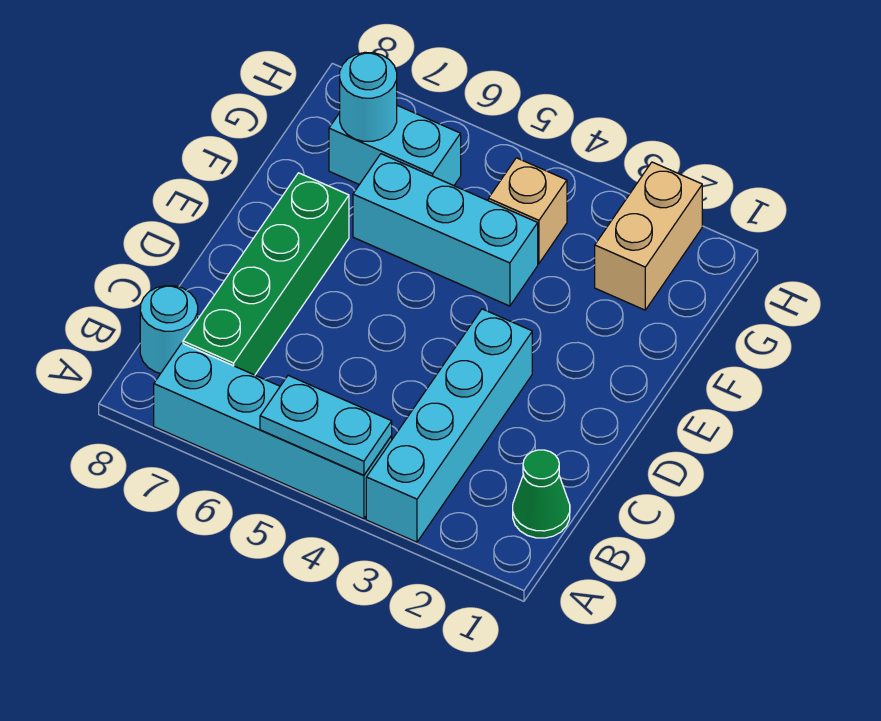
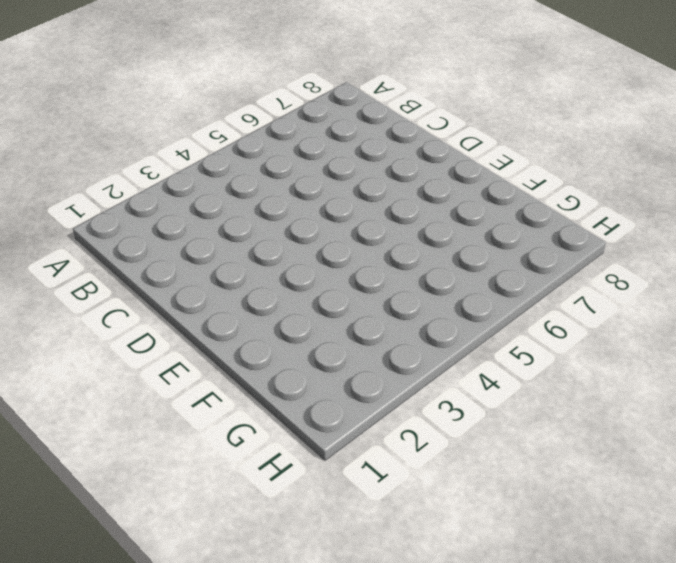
none -> cyan 1x4 brick [366,309,532,542]
none -> cyan 1x4 brick [154,343,392,519]

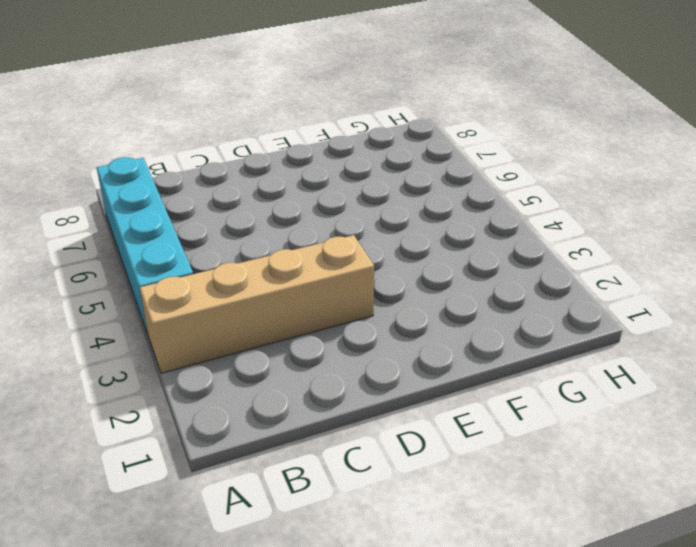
tan 1x4 brick [139,235,374,373] -> cyan 1x4 brick [366,309,532,542]
none -> green 1x1 cone [513,450,570,538]
none -> green 1x4 brick [183,173,349,375]

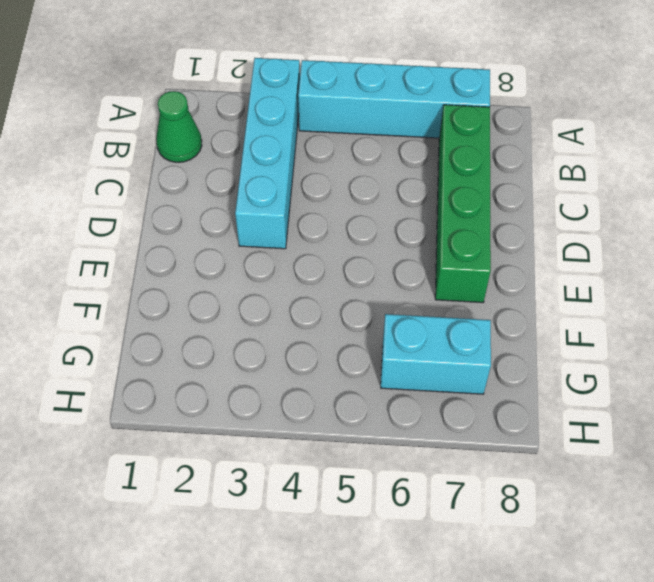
none -> cyan 1x1 round brick [140,286,198,373]
none -> cyan 1x3 brick [353,154,538,306]

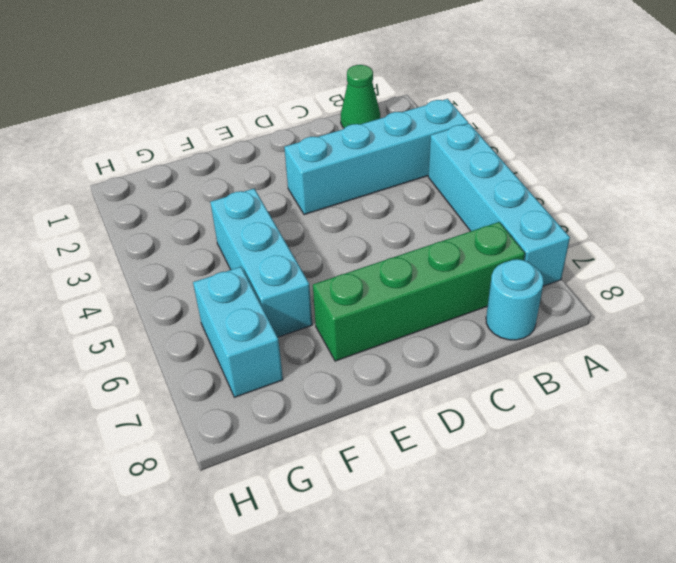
none -> tan 1x2 brick [595,162,702,310]
none -> tan 1x1 brick [488,158,567,263]

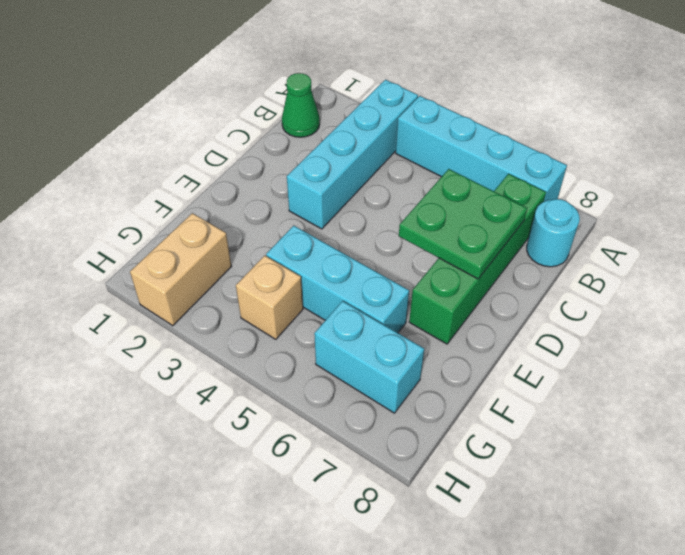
green 2x2 plate [399,169,527,279] -> none
none -> cyan 1x2 plate [260,375,392,475]
none -> cyan 1x1 round brick [340,52,397,141]

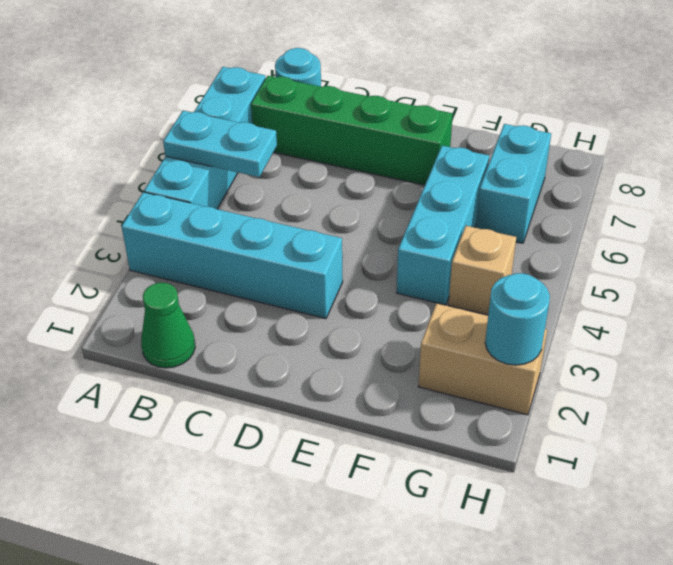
cyan 1x2 plate [163,111,277,177] -> cyan 1x2 plate turned to [260,375,392,475]
cyan 1x1 round brick [485,273,550,365] -> cyan 1x1 round brick moved to [340,52,397,141]

